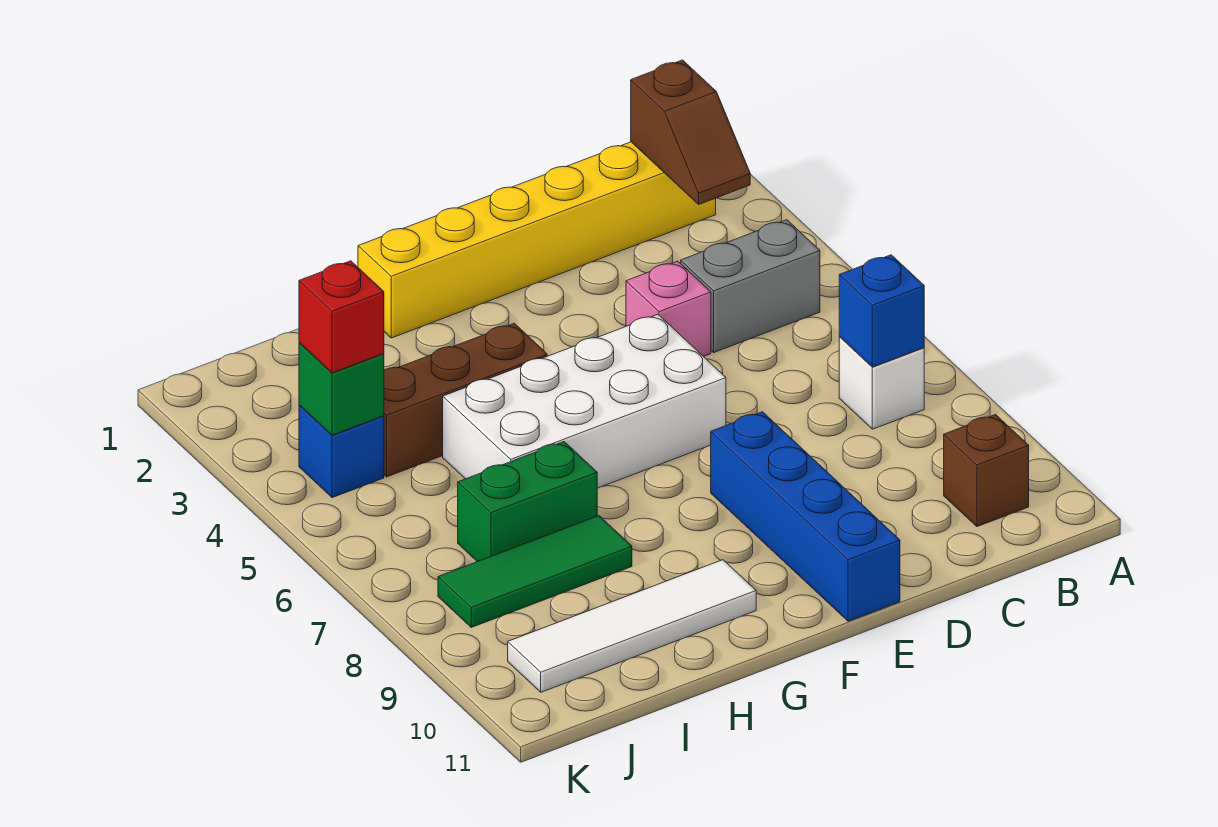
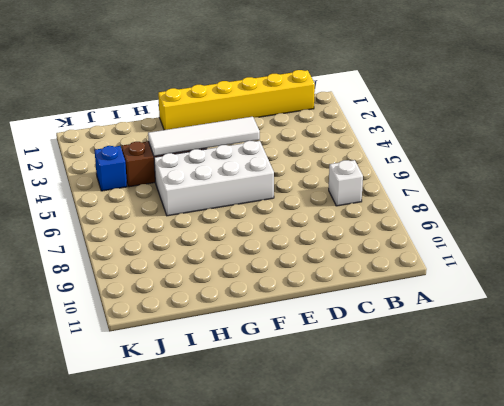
white 1x4 tile [148,117,260,156] -> white 1x4 tile moved to [508,560,756,692]
none -> grey 1x2 brick [681,220,820,352]
none -> brown 1x1 brick [944,415,1029,527]
none -> pink 1x1 brick [626,261,711,357]

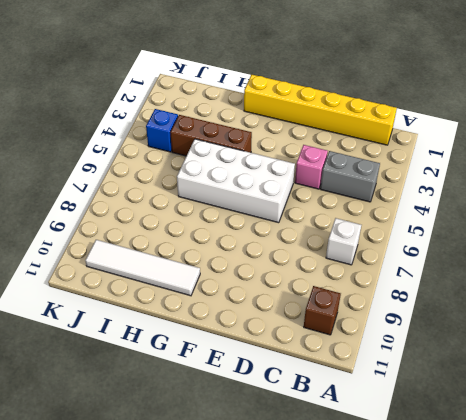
none -> blue 1x4 brick [711,412,900,621]
none -> green 1x2 brick [458,442,597,562]
none -> green 1x3 tile [438,516,632,627]

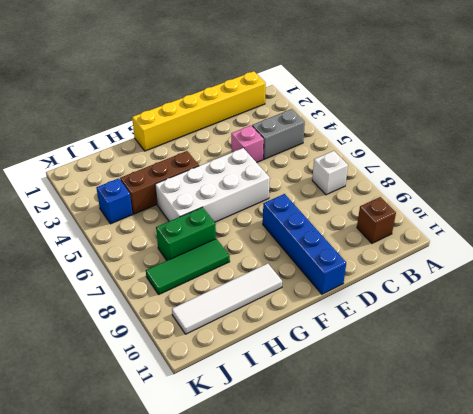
none -> brown 1x2 slope [631,60,750,204]
none -> blue 1x1 brick [839,255,924,367]
none -> green 1x1 brick [299,343,384,435]

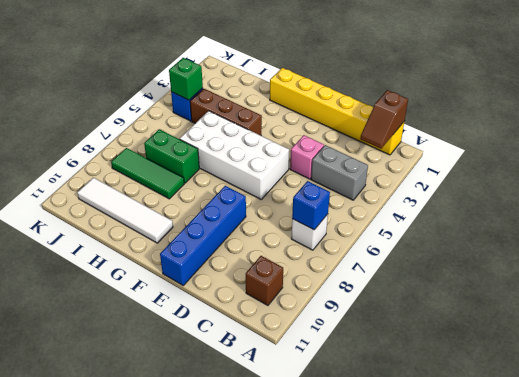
none -> red 1x1 brick [299,261,384,373]

